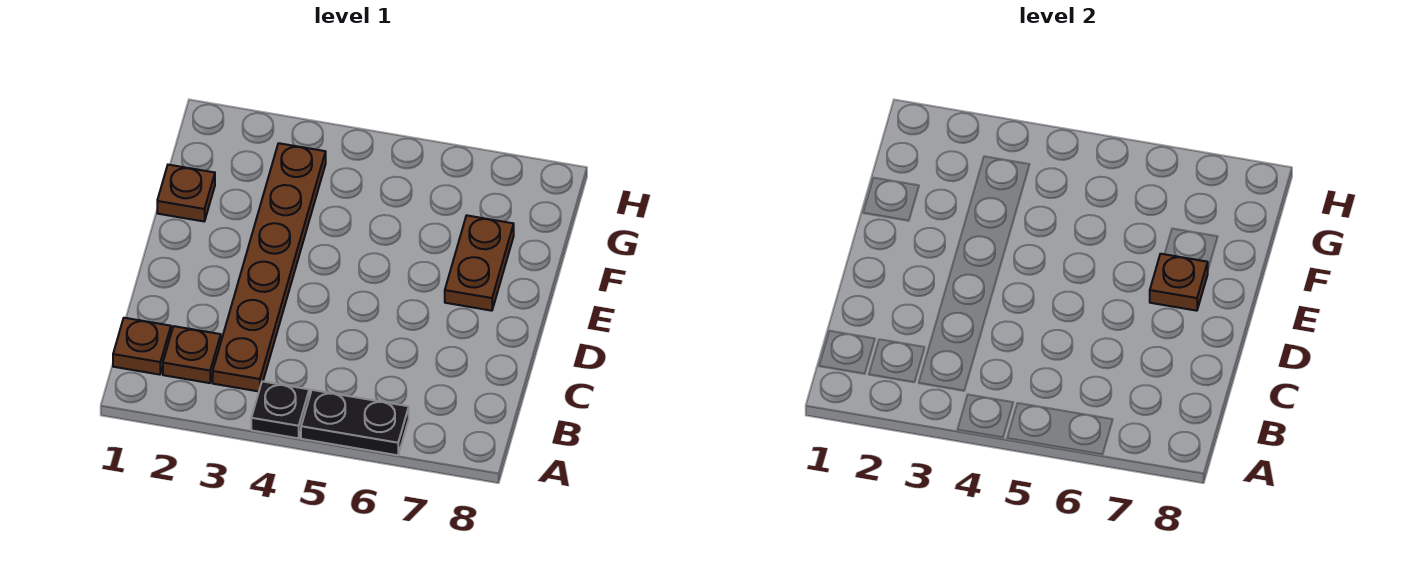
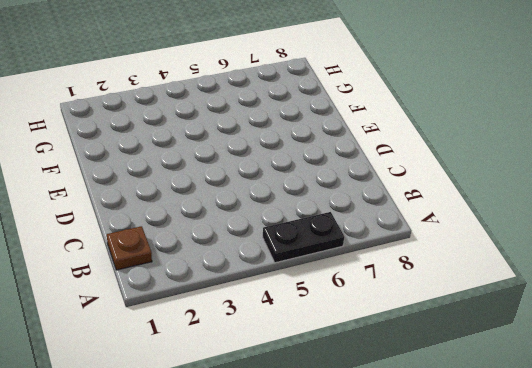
none -> black 1x1 plate [251,381,309,438]
none -> brown 1x1 plate [163,326,221,383]

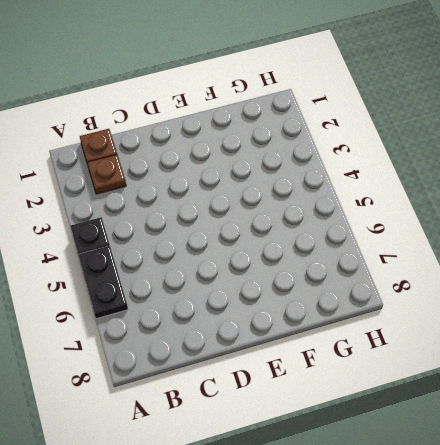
none -> brown 1x6 plate [213,143,326,391]
none -> brown 1x2 plate [445,215,514,311]

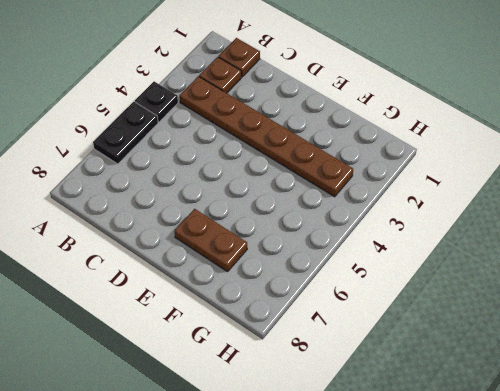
none -> brown 1x1 plate [157,165,215,221]
none -> brown 1x1 plate [1150,254,1208,311]

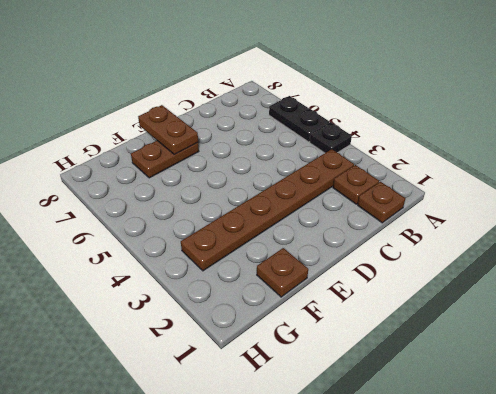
brown 1x2 plate [138,105,198,155] -> brown 1x1 plate [1150,254,1208,311]

